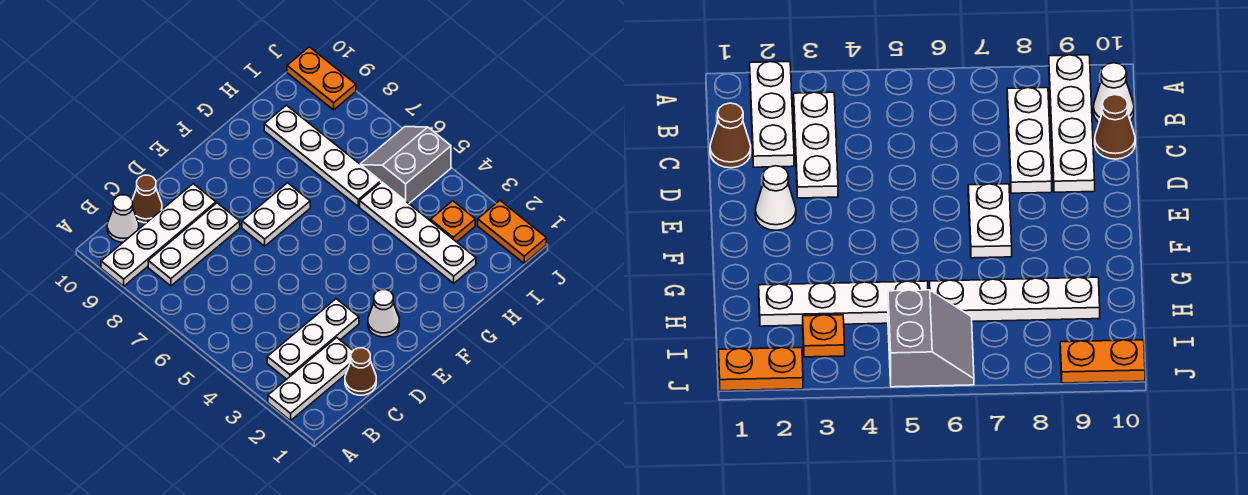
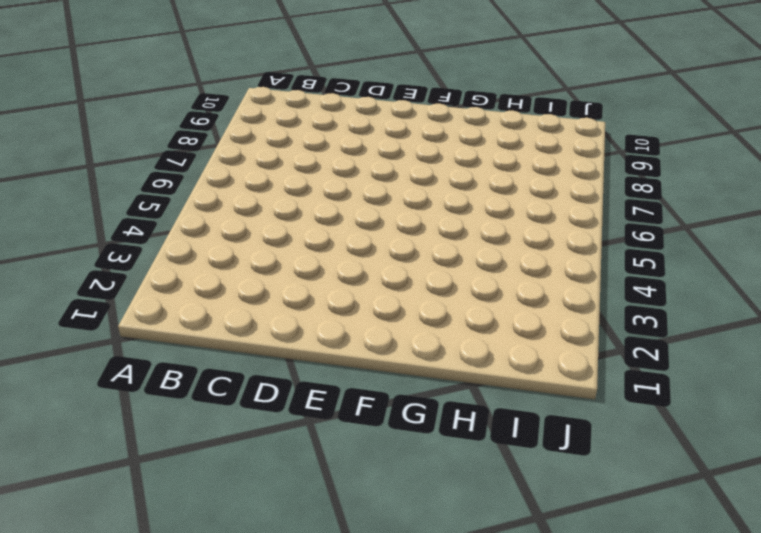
none -> white 1x3 plate [268,338,353,421]
none -> white 1x4 plate [101,184,216,286]
none -> white 1x3 plate [267,299,359,379]

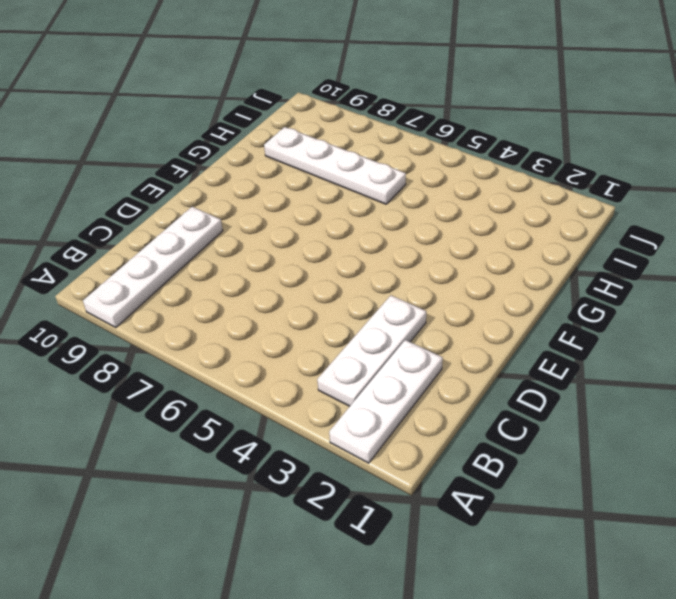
none -> white 1x3 plate [148,203,240,286]
none -> white 1x1 cone [107,195,139,242]
none -> brown 1x1 cone [345,348,376,395]

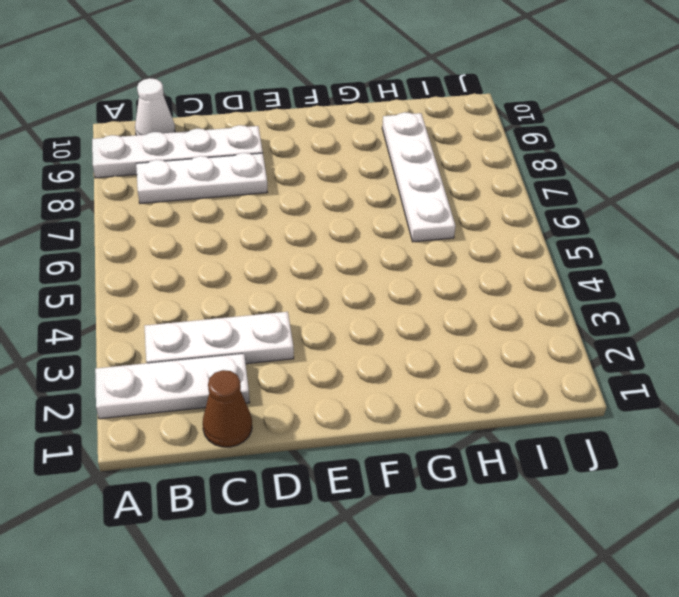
none -> brown 1x1 cone [132,175,162,223]
none -> white 1x1 cone [368,289,399,337]
none -> white 1x2 plate [242,183,310,246]

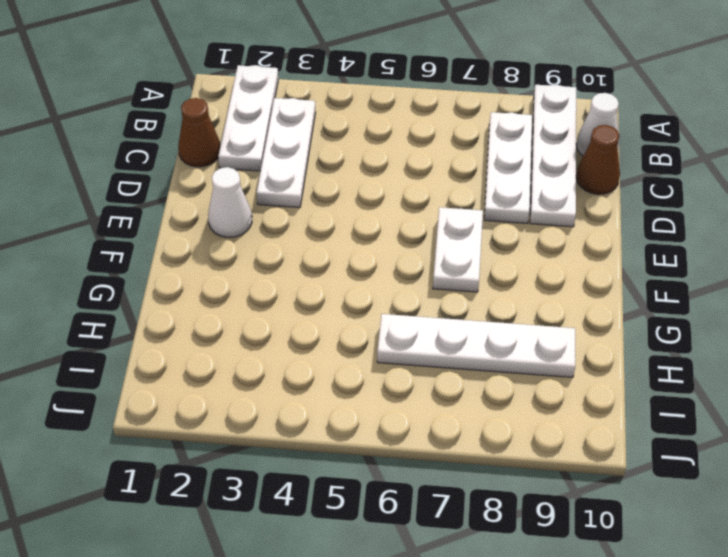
none -> white 1x4 plate [360,182,476,283]
none -> orange 1x1 plate [431,201,475,242]
none -> grey 2x2 slope [360,127,451,203]

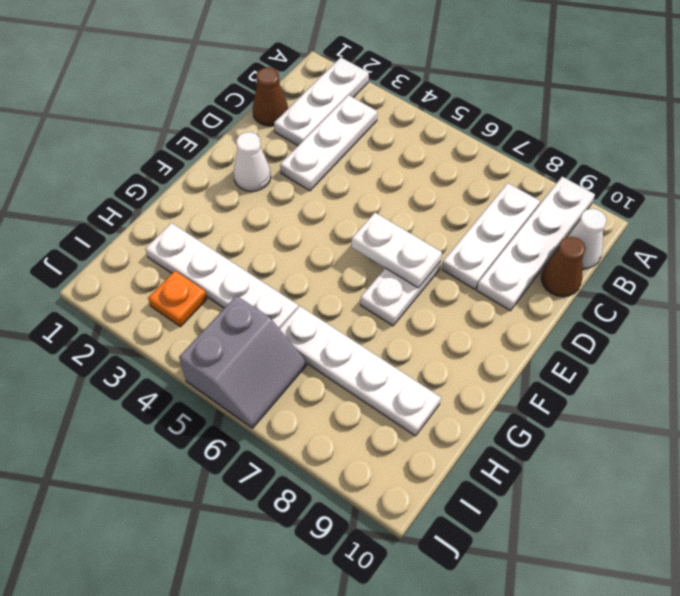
white 1x2 plate [352,213,442,288] -> none
none -> orange 1x2 plate [478,201,546,263]
none -> orange 1x2 plate [287,47,356,110]

